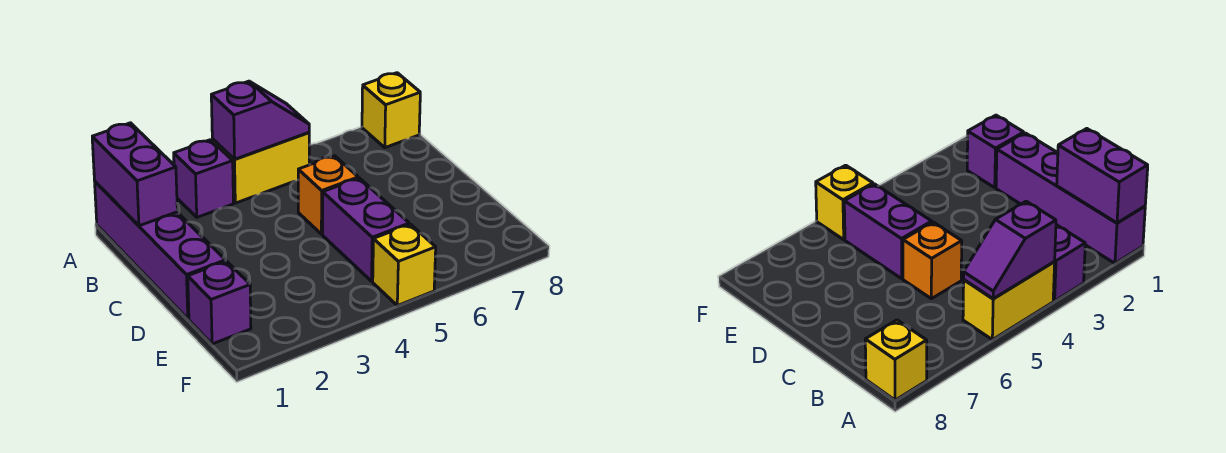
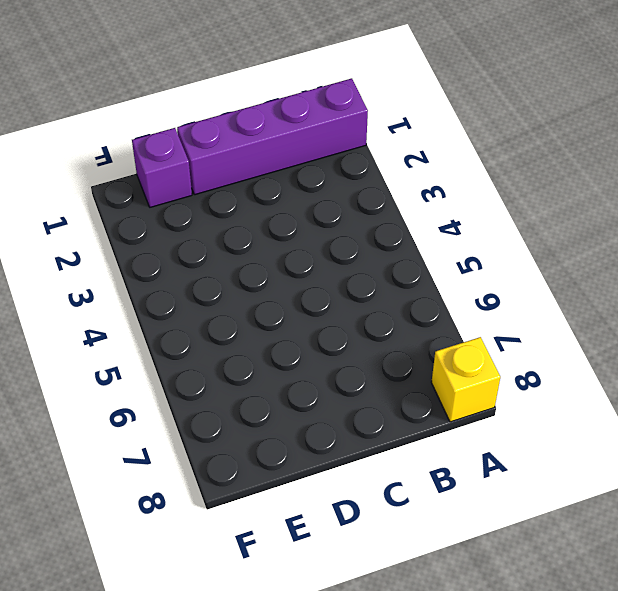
none -> purple 1x1 brick [174,140,233,217]
none -> yellow 1x2 brick [212,133,309,203]

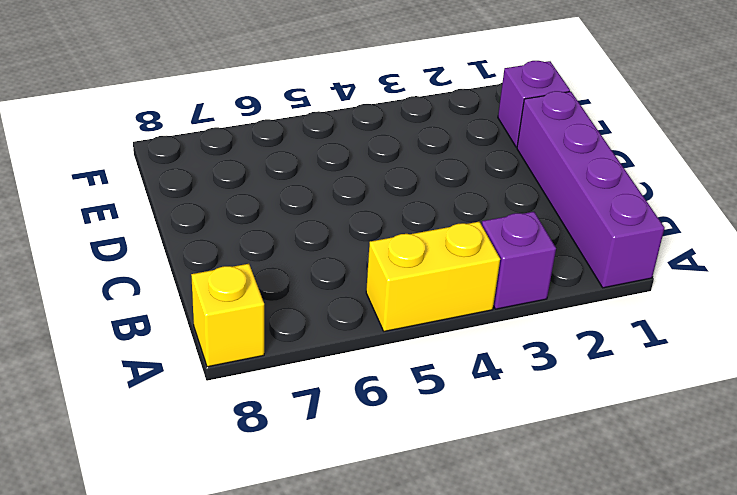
none -> orange 1x1 brick [298,156,358,234]
none -> purple 1x2 brick [323,178,409,281]

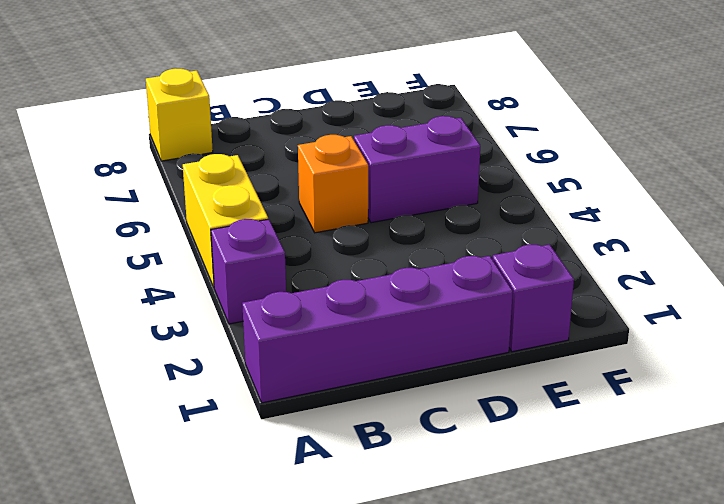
none -> yellow 1x1 brick [373,224,436,306]
none -> purple 1x2 brick [92,123,177,226]

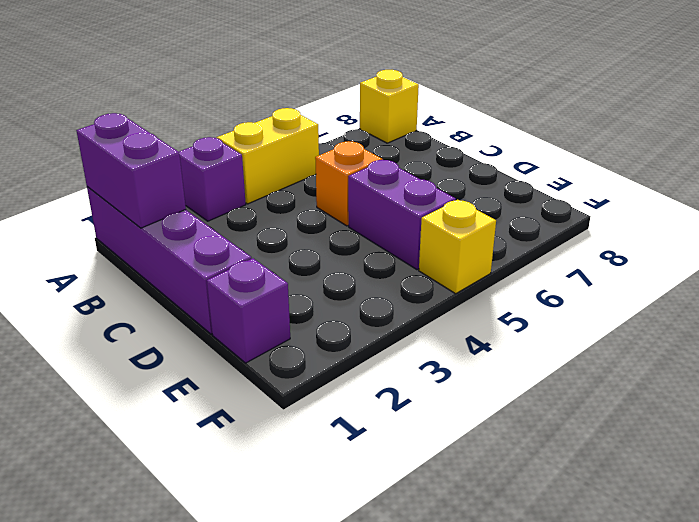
none -> purple 1x2 slope [211,81,309,159]

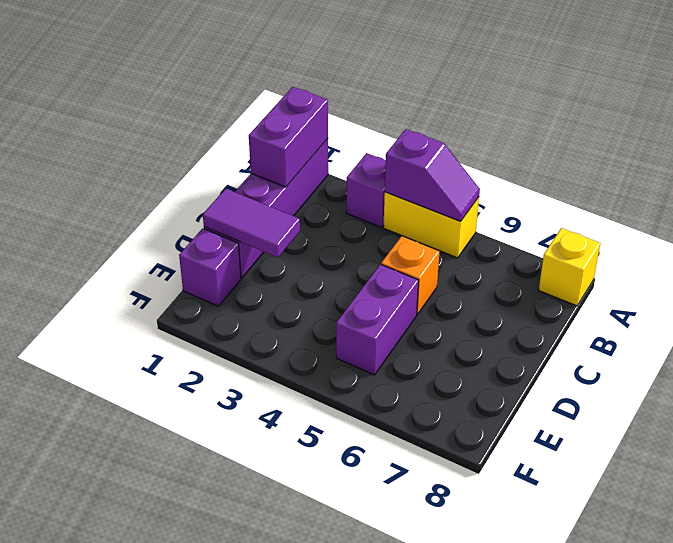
purple 1x2 tile [203,189,300,257] -> none
none -> yellow 1x1 brick [373,224,436,306]

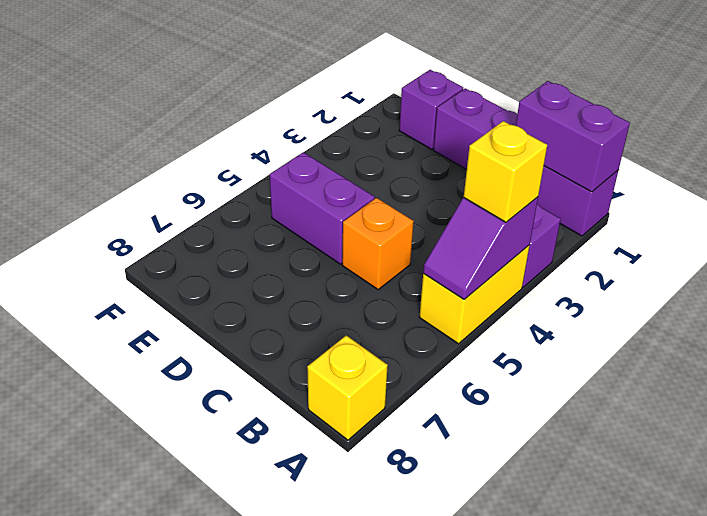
yellow 1x1 brick [464,121,547,222] -> yellow 1x1 brick moved to [373,224,436,306]

